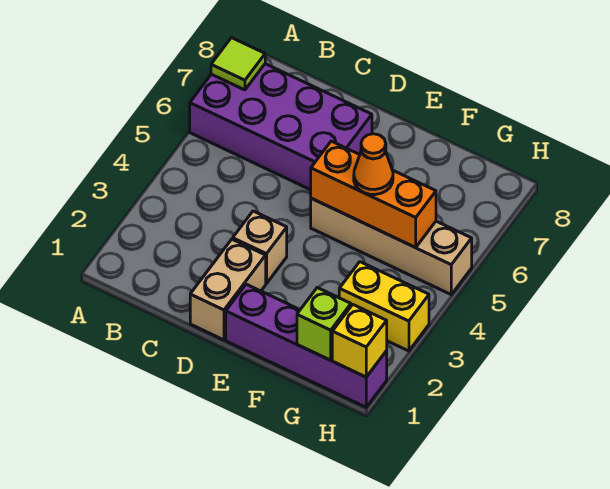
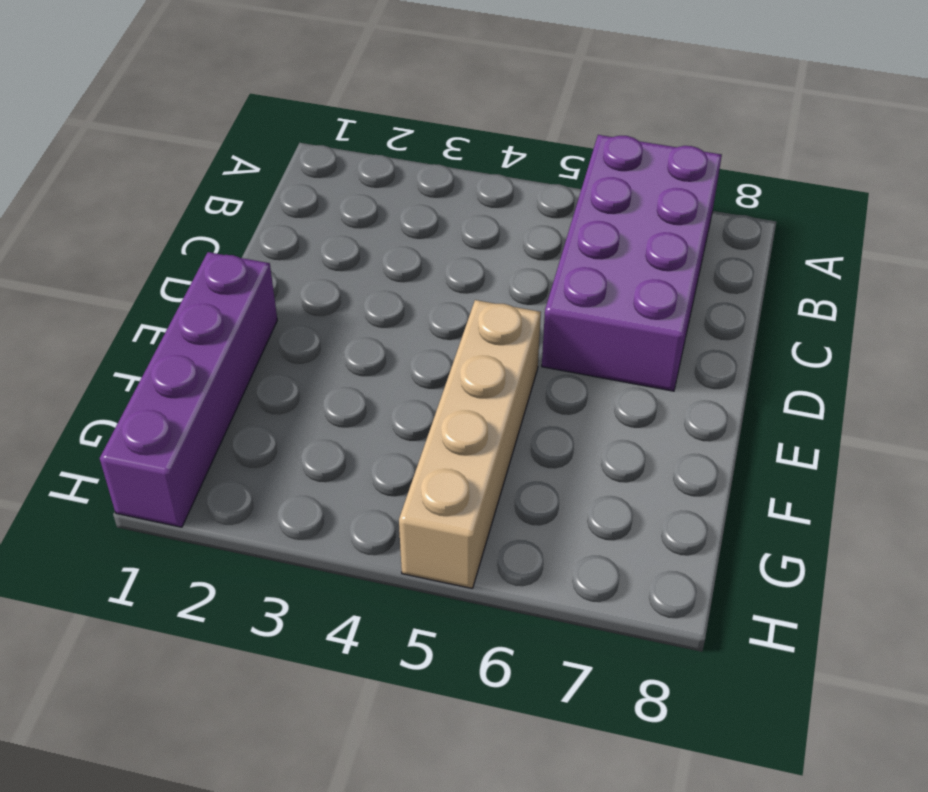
none -> tan 1x2 brick [190,239,266,340]
none -> tan 1x1 brick [233,211,287,284]

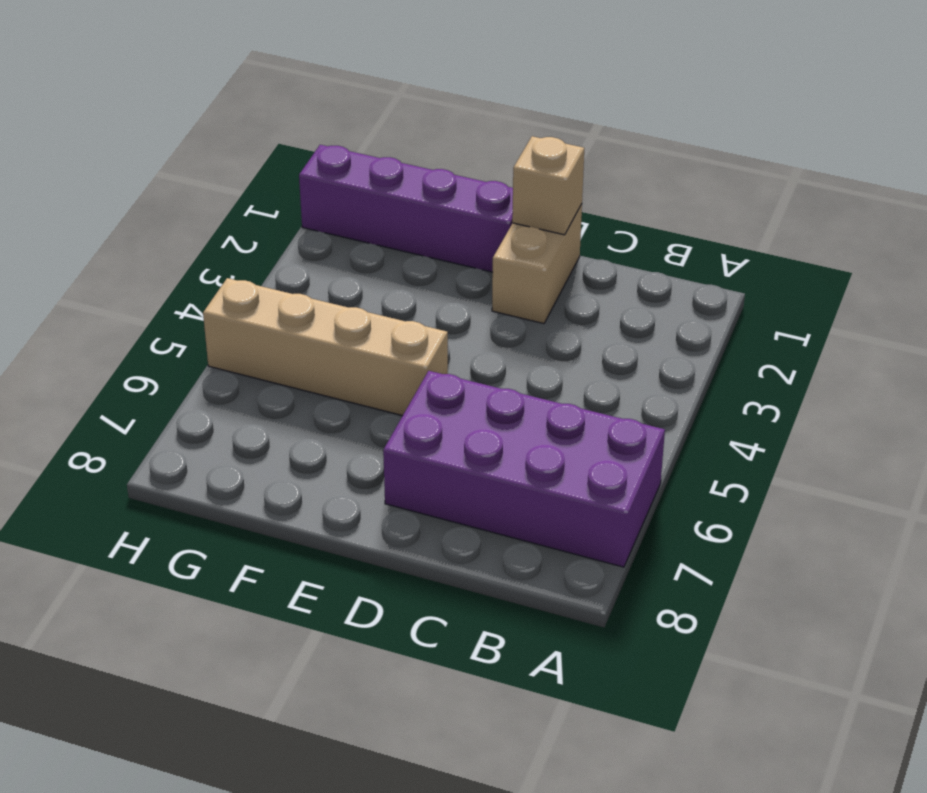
tan 1x1 brick [512,136,584,235] -> tan 1x1 brick moved to [233,211,287,284]
none -> yellow 1x2 brick [339,262,429,351]
none -> lime 1x1 tile [211,38,265,90]

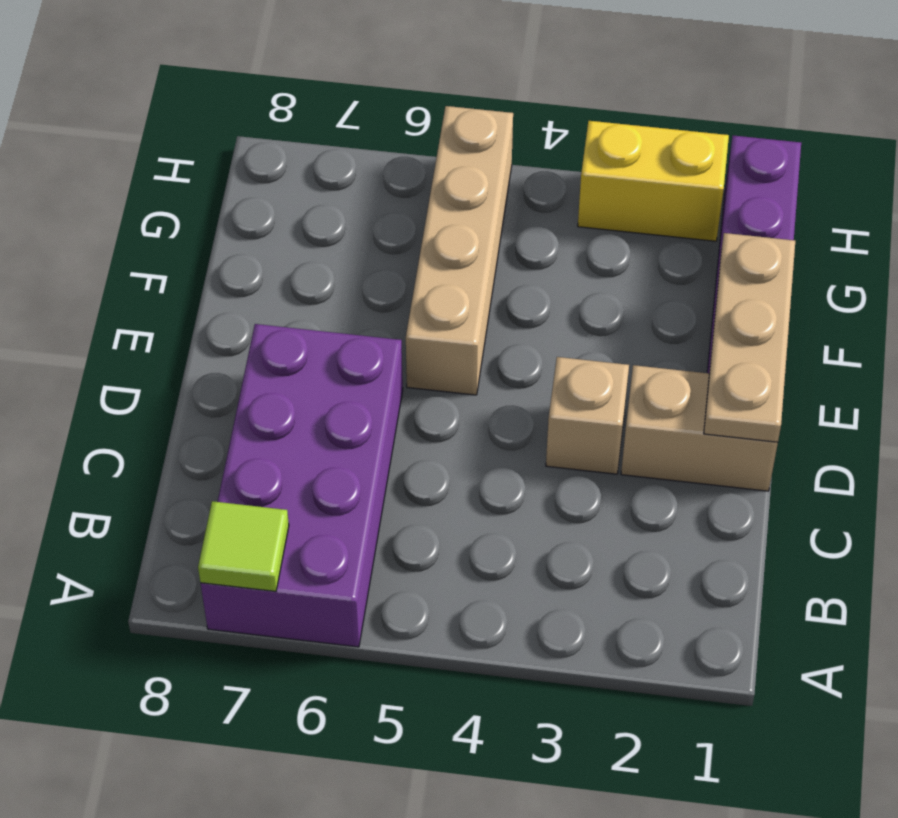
tan 1x3 plate [704,233,795,442] -> none
yellow 1x2 brick [578,121,729,241] -> yellow 1x2 brick turned to [339,262,429,351]
none -> orange 1x3 brick [311,141,436,247]
none -> lime 1x1 brick [297,288,351,360]

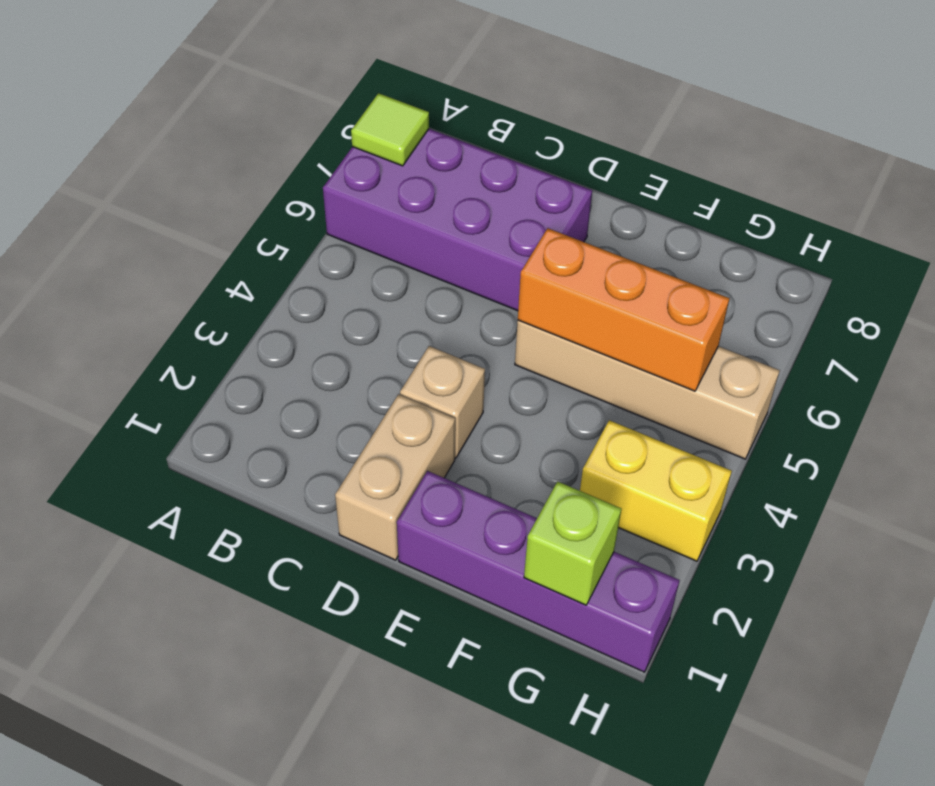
none -> yellow 1x1 brick [332,305,387,377]
none -> orange 1x1 cone [354,134,393,195]

